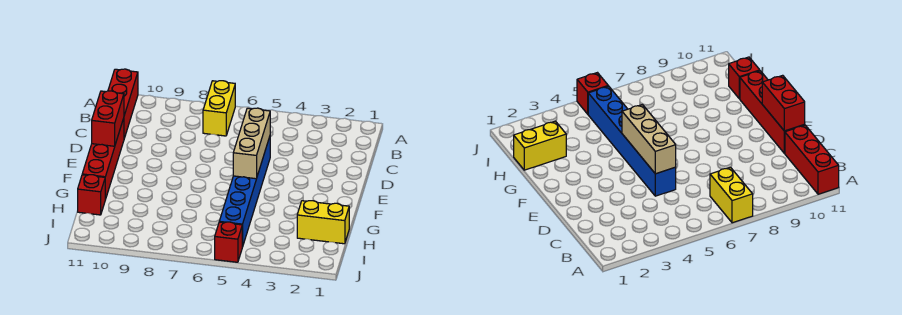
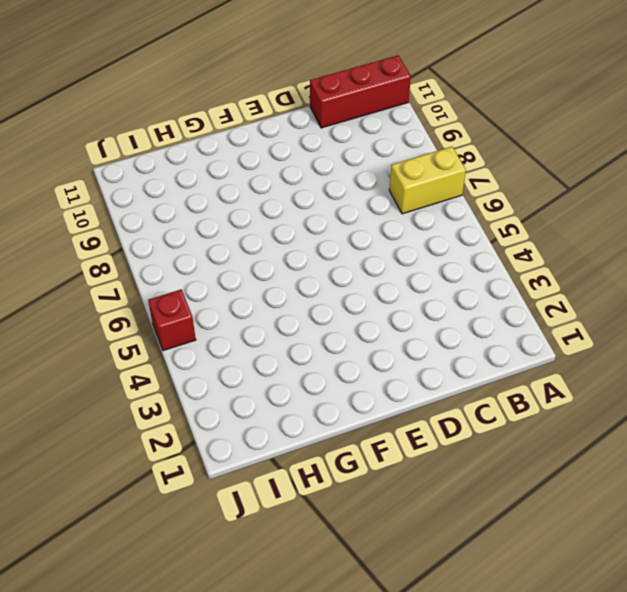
none -> blue 1x6 brick [219,137,270,247]
none -> red 1x4 brick [82,118,124,200]

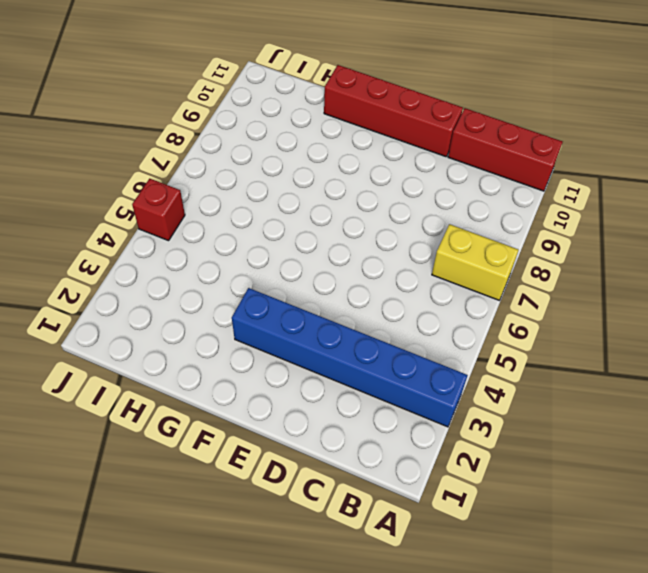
blue 1x6 brick [232,288,468,427] -> blue 1x6 brick moved to [219,137,270,247]
none -> yellow 1x2 brick [297,201,349,244]
none -> red 1x1 brick [78,175,105,215]

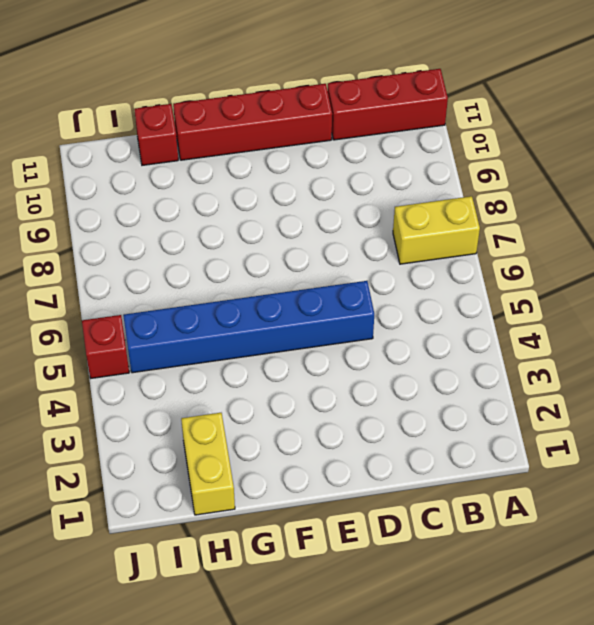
none -> tan 1x3 brick [233,108,270,179]
none -> red 1x2 brick [92,91,124,146]

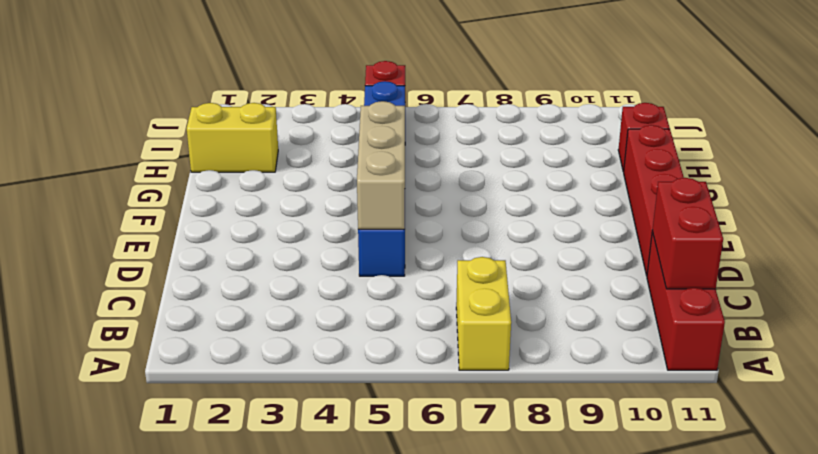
red 1x2 brick [652,178,723,289] -> red 1x2 brick moved to [92,91,124,146]

